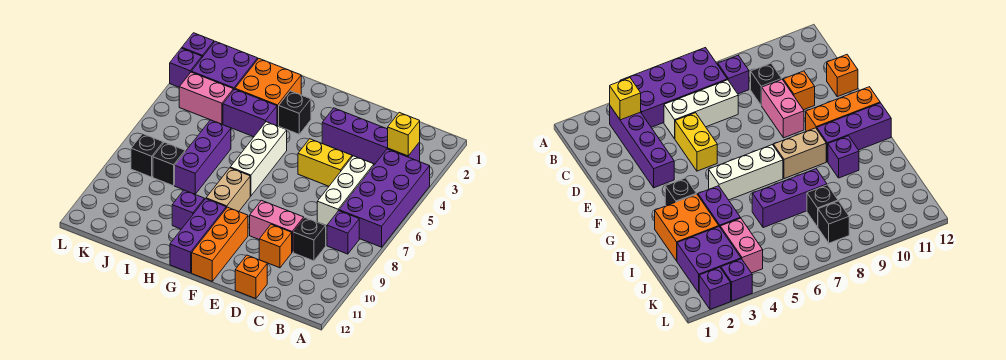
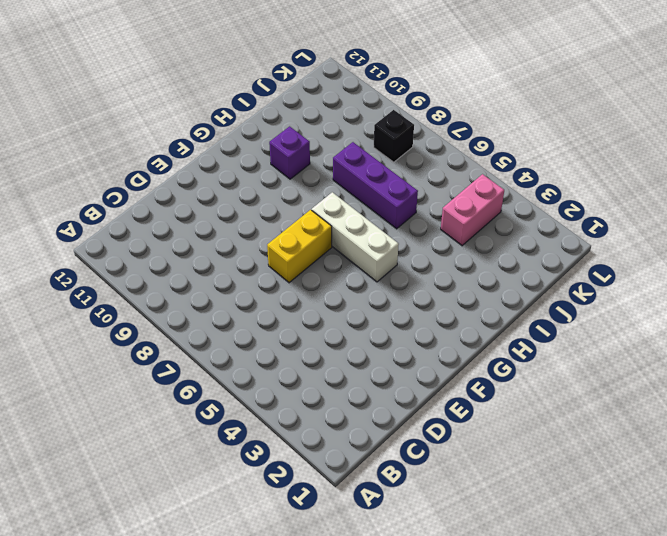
yellow 1x2 brick [267,210,332,283] -> yellow 1x2 brick moved to [298,139,352,186]
none -> purple 2x4 brick [339,149,430,247]
none -> purple 1x4 brick [322,108,420,164]
none -> purple 1x1 brick [327,211,359,254]

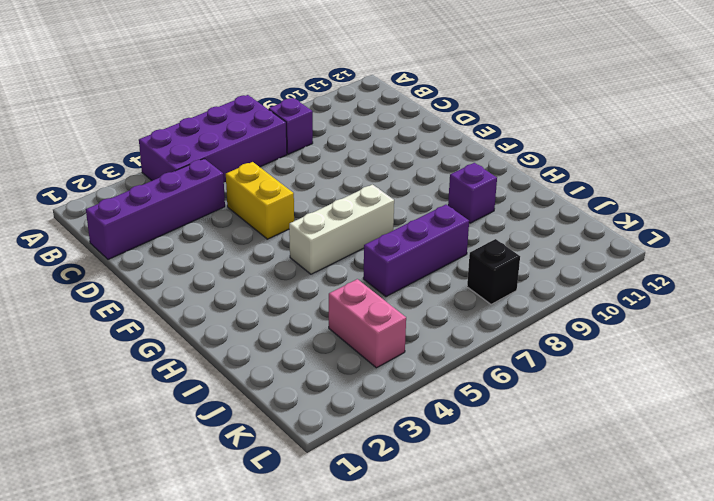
purple 1x4 brick [86,159,225,259] -> purple 1x4 brick turned to [322,108,420,164]
none -> white 1x3 brick [317,156,374,226]
none -> black 1x1 brick [293,218,326,261]
none -> pink 1x2 brick [250,200,304,252]

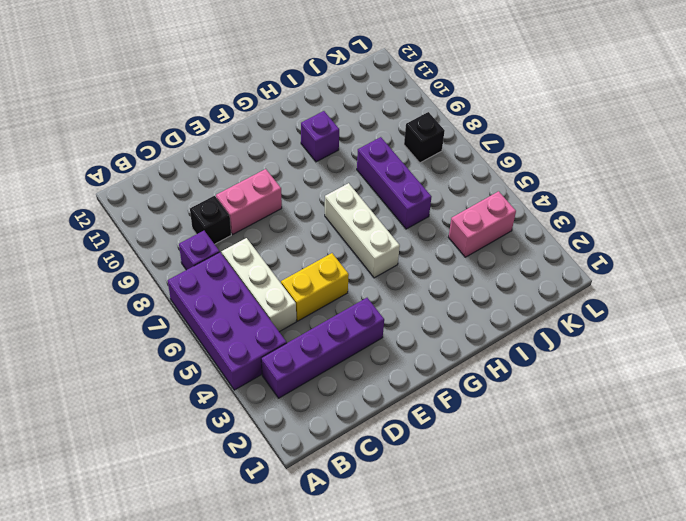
none -> orange 1x1 brick [259,224,292,268]
none -> orange 1x1 brick [235,255,267,299]
none -> orange 1x3 brick [192,207,248,281]

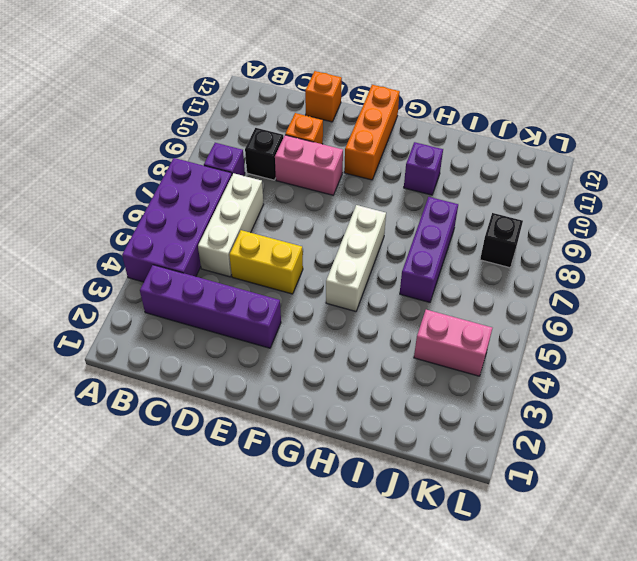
none -> black 1x1 brick [279,91,311,134]
none -> tan 1x2 brick [206,168,250,212]
none -> purple 1x3 brick [170,199,226,273]

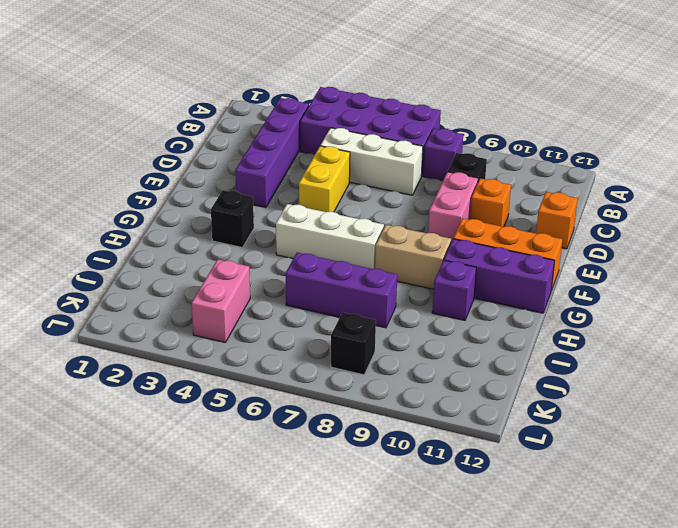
none -> orange 2x2 brick [235,59,301,126]
none -> purple 1x2 brick [223,89,277,137]
none -> purple 2x2 brick [192,41,258,90]

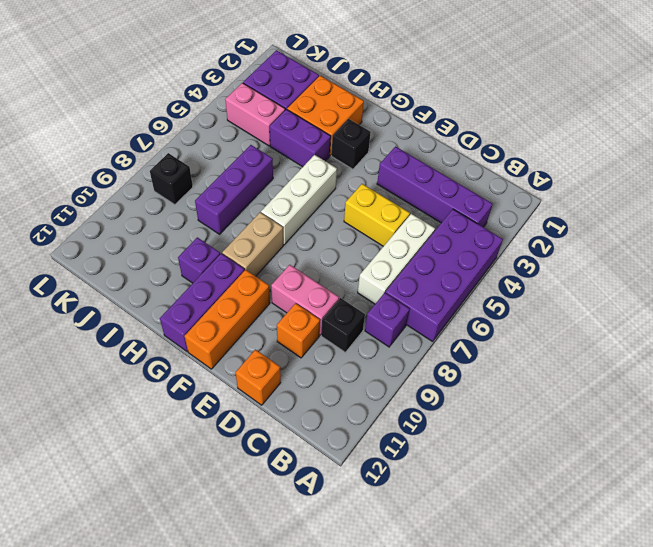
none -> black 1x1 brick [153,142,185,186]
none -> purple 1x1 brick [182,33,214,57]
none -> purple 1x1 brick [170,48,202,87]

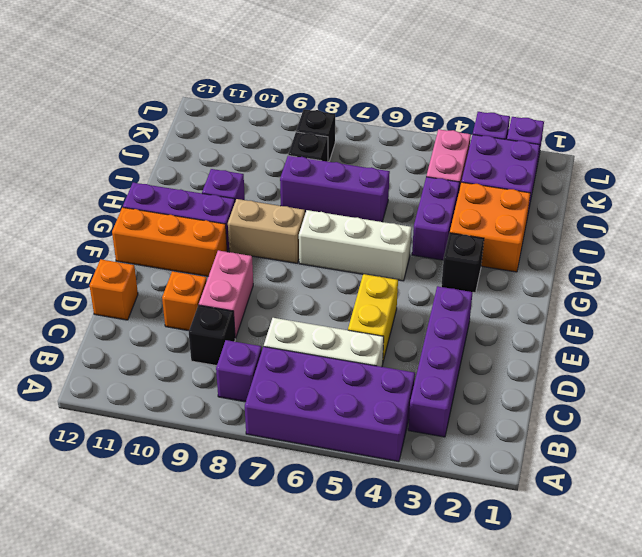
none -> yellow 1x1 brick [388,113,420,156]

